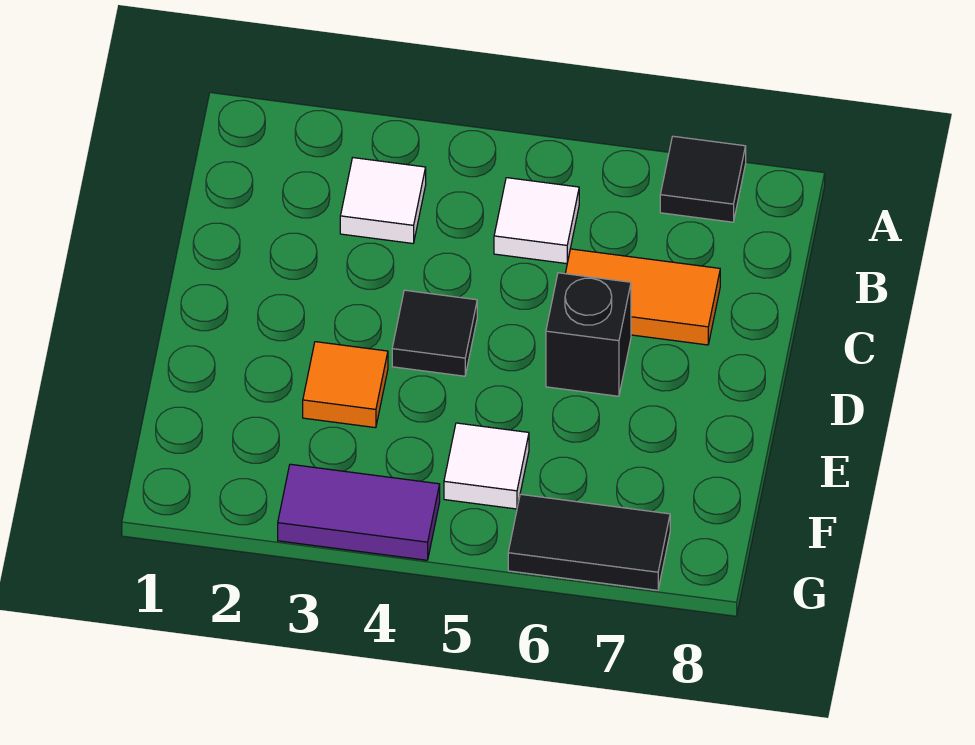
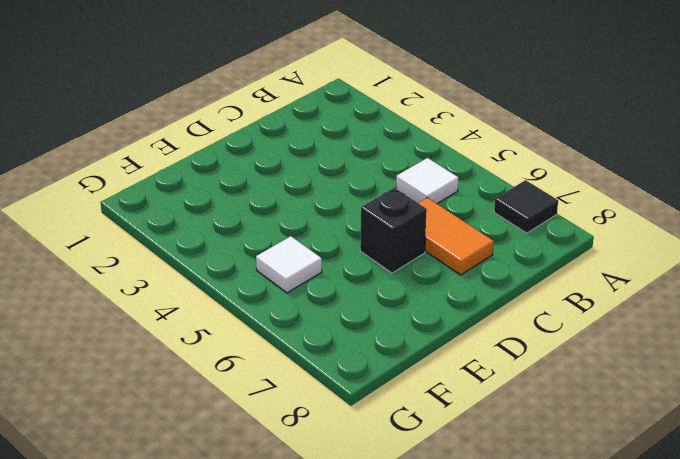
none -> white 1x1 tile [340,158,426,243]
none -> black 1x1 tile [392,290,477,376]

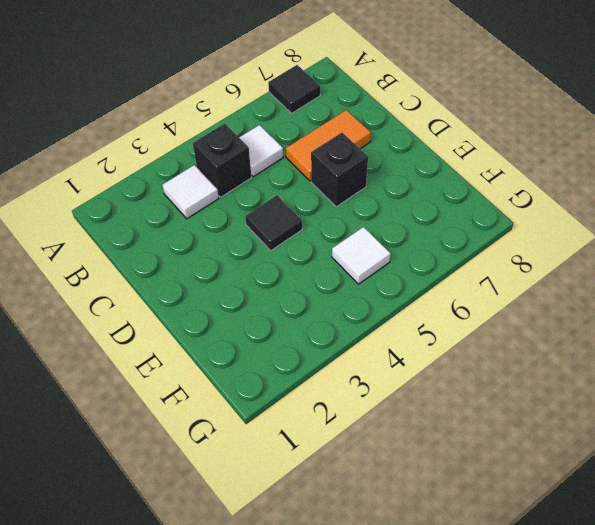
black 1x1 brick [193,124,252,197] -> none
none -> orange 1x1 tile [303,342,388,428]
none -> purple 1x2 tile [278,464,440,560]

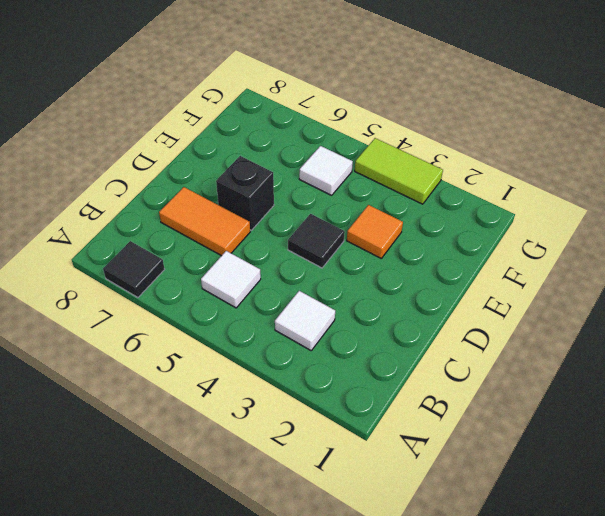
lime 1x2 tile [355,138,443,204] -> purple 1x2 tile [278,464,440,560]
none -> black 1x2 tile [508,494,670,590]

